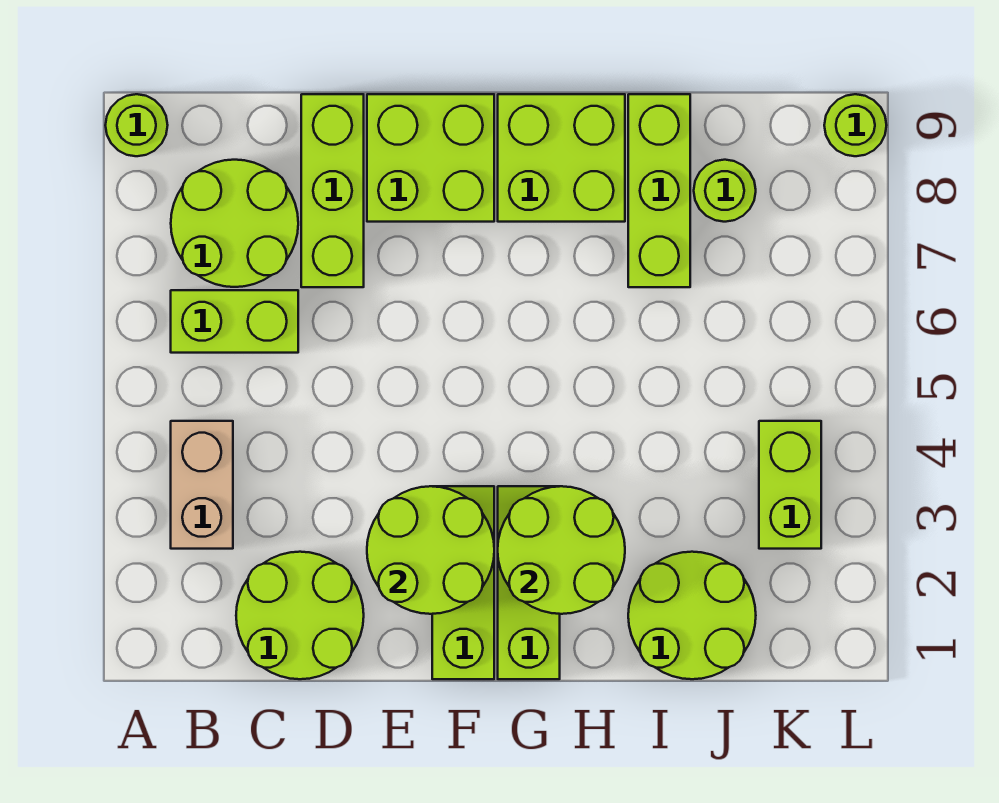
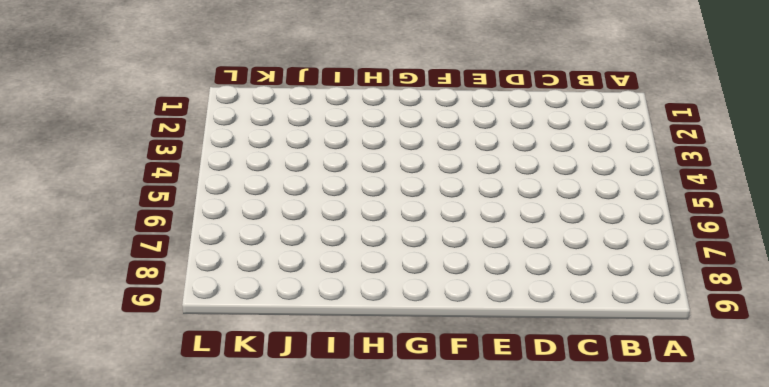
none -> lime 1x1 round brick [105,94,168,156]
none -> tan 1x2 brick [171,421,233,549]
none -> lime 1x2 brick [171,290,298,353]

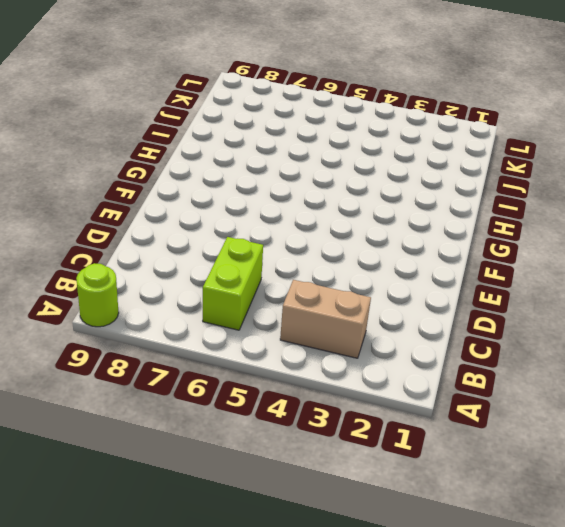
none -> lime 2x2 round brick [171,160,298,287]
none -> lime 2x2 round brick [236,552,364,679]
none -> lime 1x3 brick [301,94,364,287]

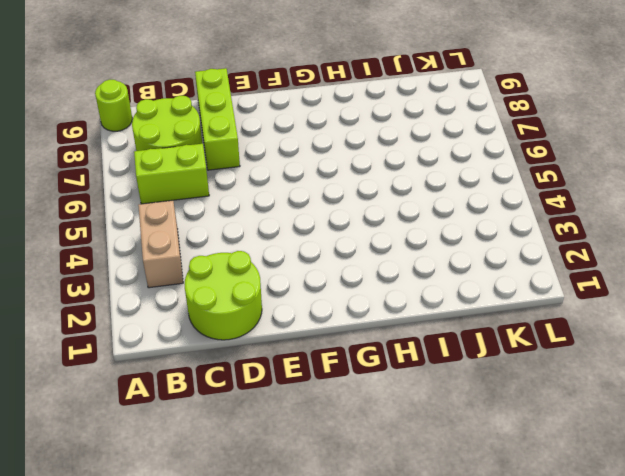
none -> lime 2x2 brick [367,94,494,222]
none -> lime 1x3 brick [432,486,494,679]
none -> lime 1x3 brick [498,486,560,679]

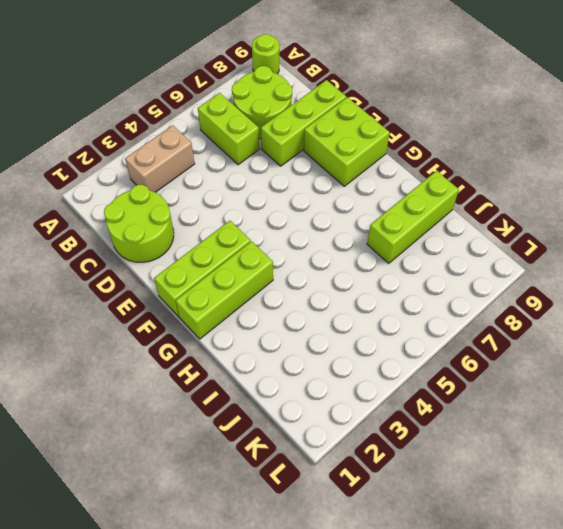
none -> lime 2x2 brick [498,94,625,222]
none -> lime 2x2 round brick [628,552,756,679]
none -> lime 1x1 round brick [694,160,756,222]

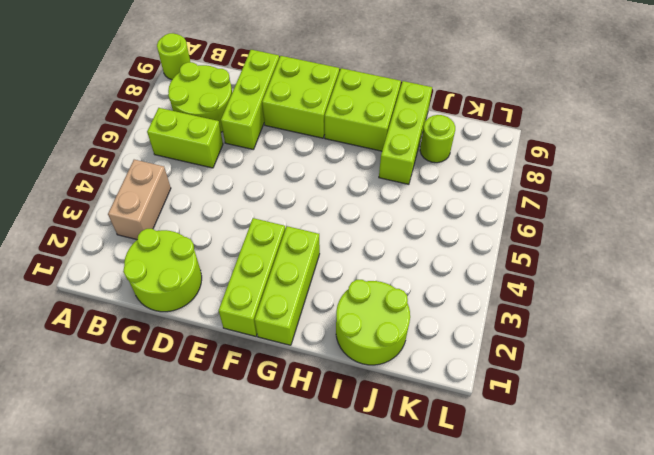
none -> lime 1x2 brick [759,421,821,549]
none -> lime 1x1 round brick [824,94,887,156]
none -> lime 2x2 round brick [367,486,494,614]

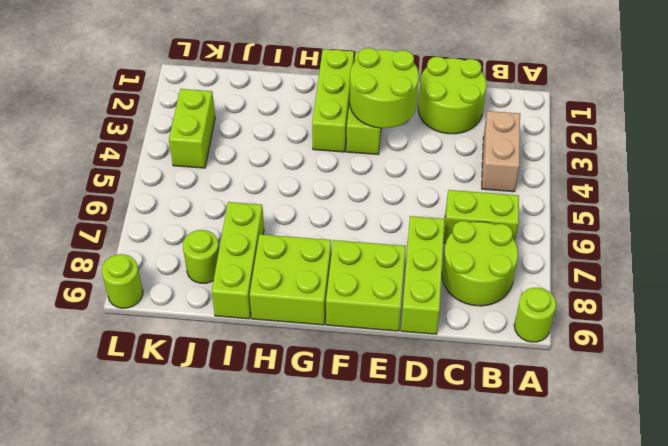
none -> lime 2x2 round brick [628,552,756,679]
none -> lime 2x2 round brick [498,486,625,614]

